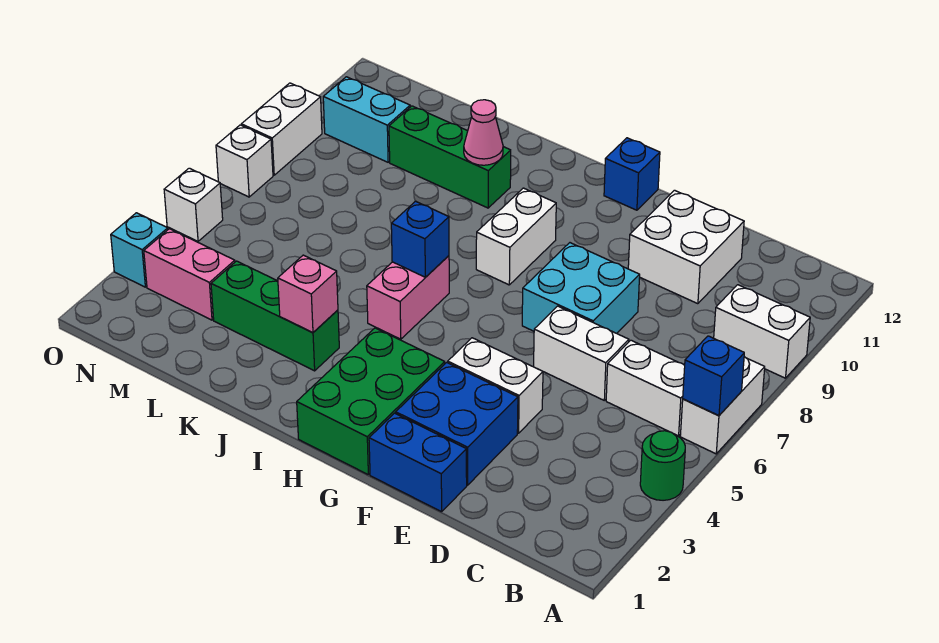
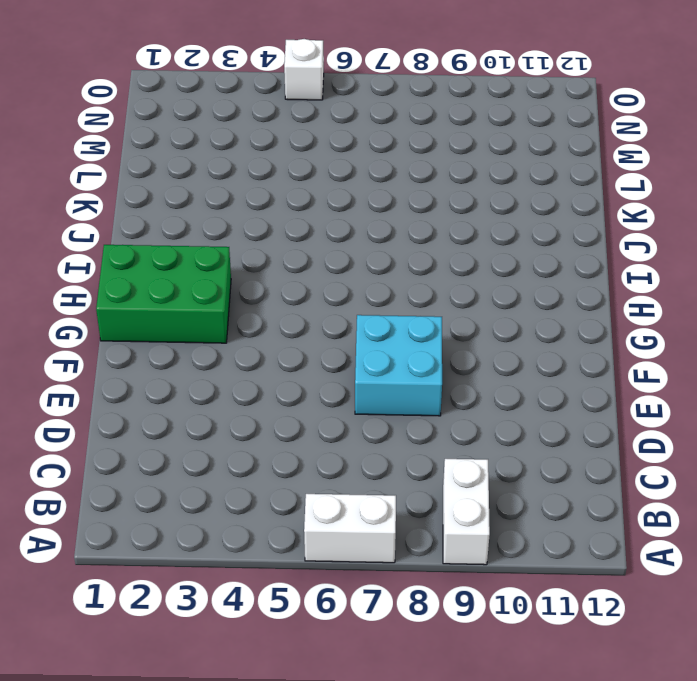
none -> green 1x1 round brick [640,431,685,500]
none -> white 1x2 brick [606,340,685,436]
none -> white 1x2 brick [534,306,629,400]

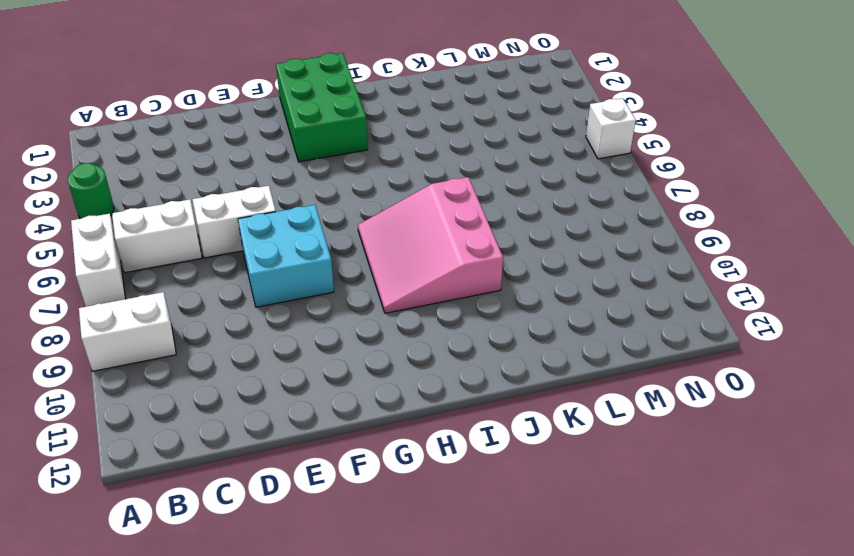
pink 3x3 slope [358,177,503,313] -> white 1x2 brick [476,188,556,285]
none -> white 2x2 brick [628,190,744,304]
none -> blue 1x2 brick [369,413,467,512]
none -> blue 2x2 brick [396,363,518,485]

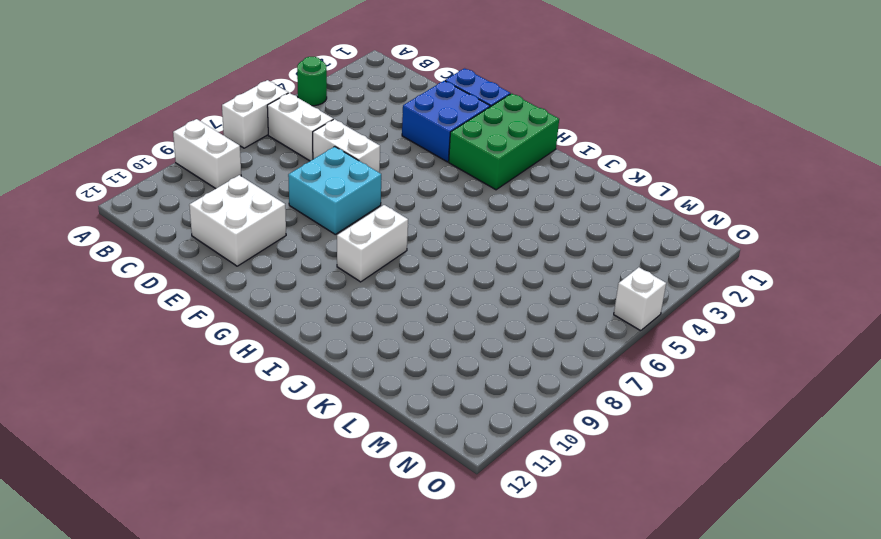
none -> white 1x2 brick [448,338,543,433]
none -> blue 1x1 brick [604,138,660,210]
none -> pink 1x2 brick [367,256,449,339]

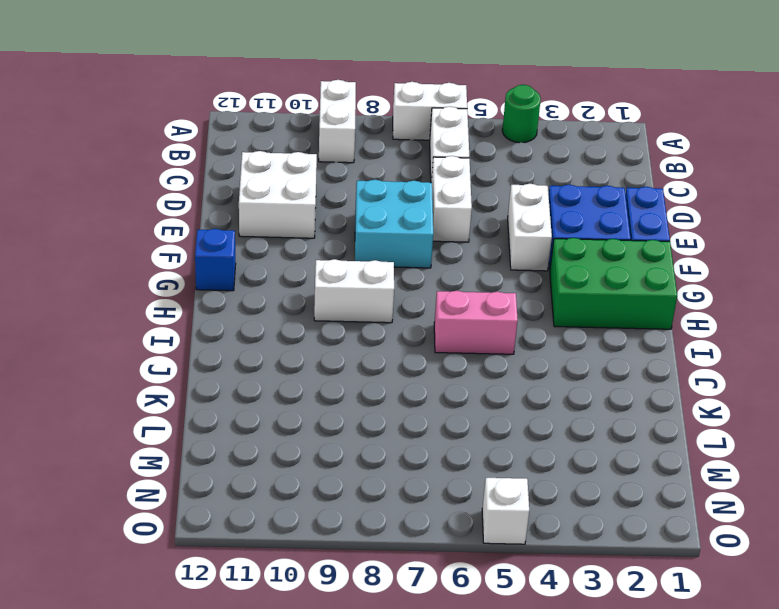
none -> green 1x3 brick [211,261,339,371]
none -> green 1x3 brick [389,106,511,208]
none -> pink 1x2 brick [144,229,235,320]

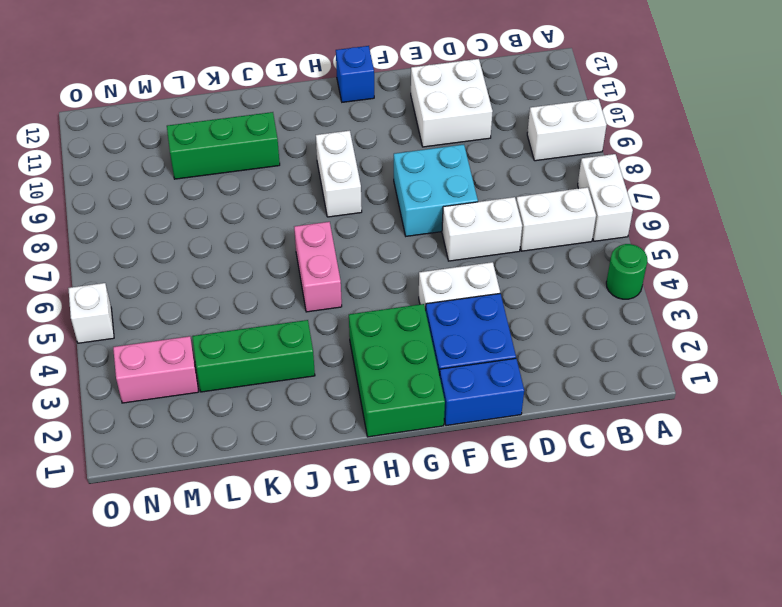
none -> cyan 1x2 brick [323,77,410,162]
none -> cyan 1x1 brick [111,213,168,287]
none -> white 1x1 brick [216,125,273,197]

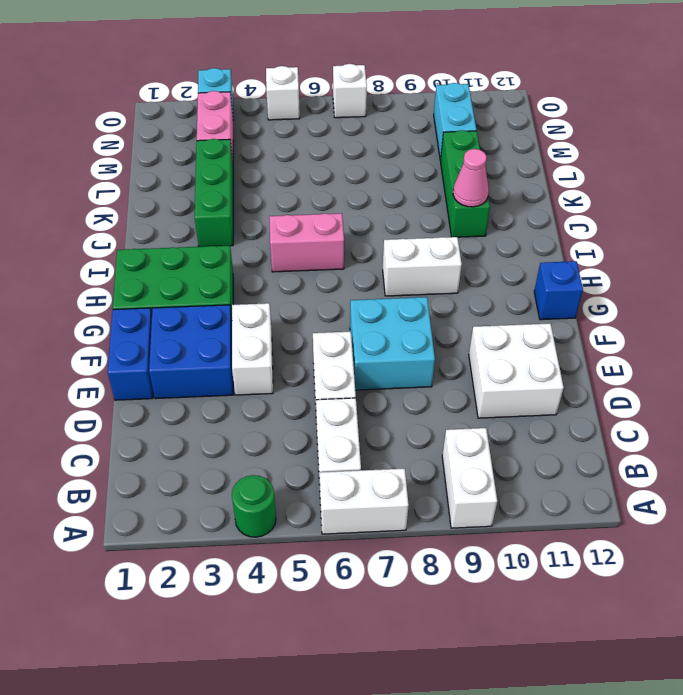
none -> white 1x2 brick [241,83,322,175]
none -> blue 1x1 brick [683,336,744,415]
none -> blue 1x1 brick [391,201,449,277]

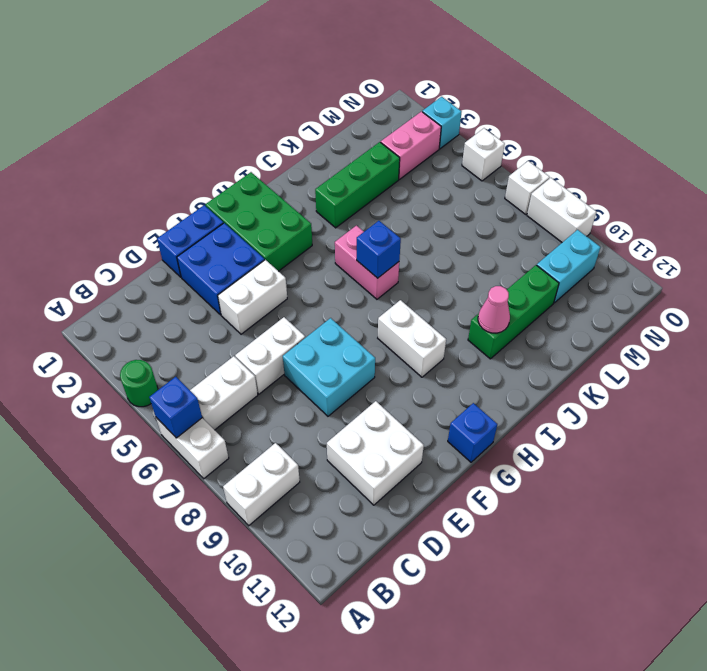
none -> pink 1x1 brick [278,255,338,332]

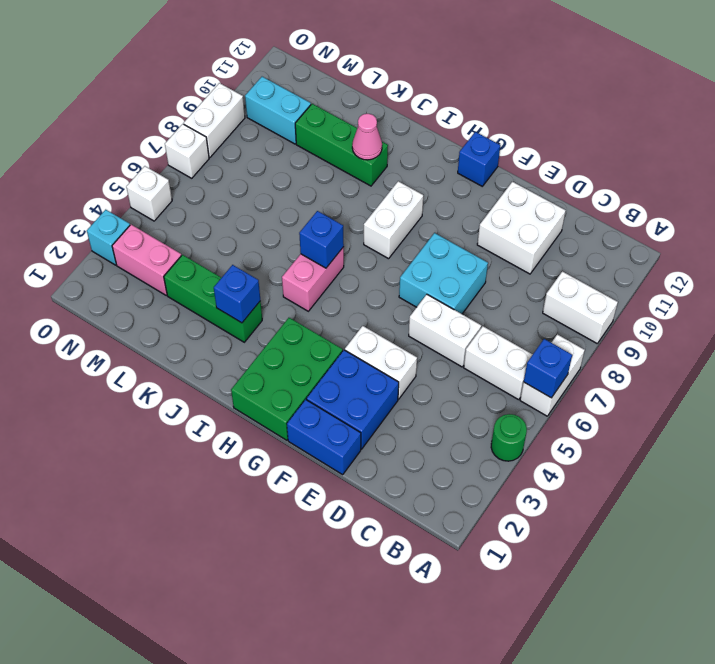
blue 1x1 brick [214,265,260,323] -> pink 1x1 brick [278,255,338,332]

